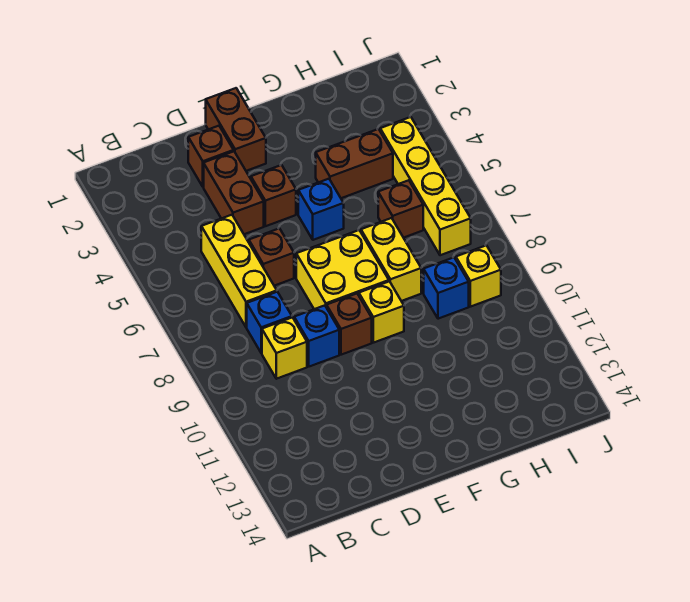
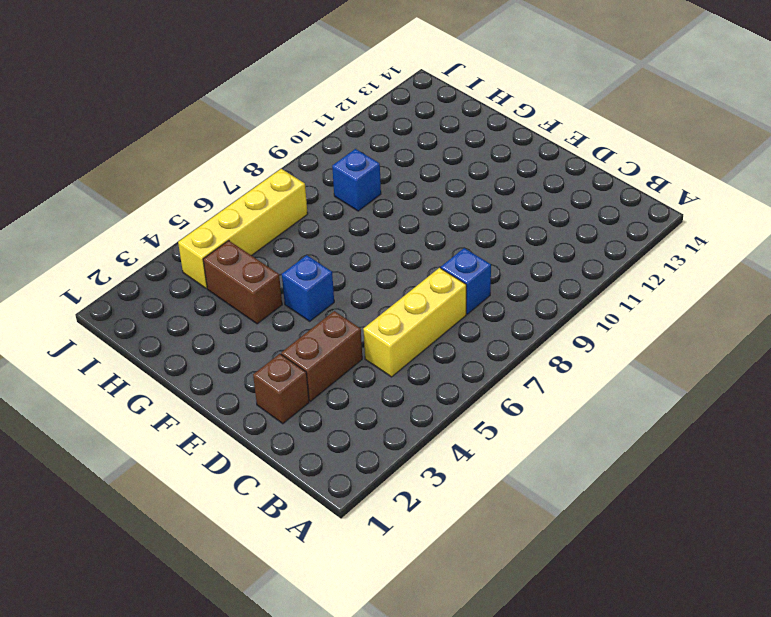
none -> yellow 1x1 brick [262,317,307,379]
none -> brown 1x1 brick [249,228,294,286]
none -> blue 1x1 brick [294,305,339,367]

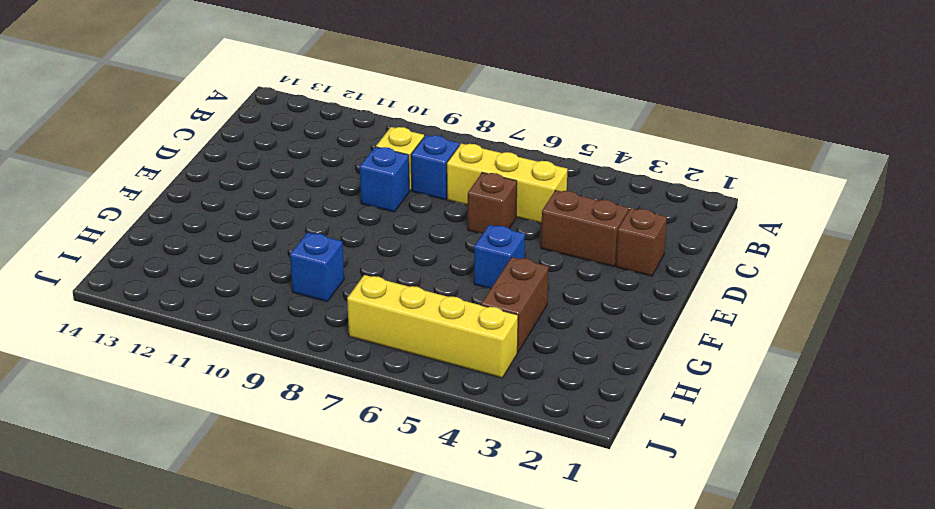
none -> brown 1x2 brick [206,88,266,171]
none -> brown 1x1 brick [251,165,296,226]
none -> yellow 2x2 brick [296,230,389,309]

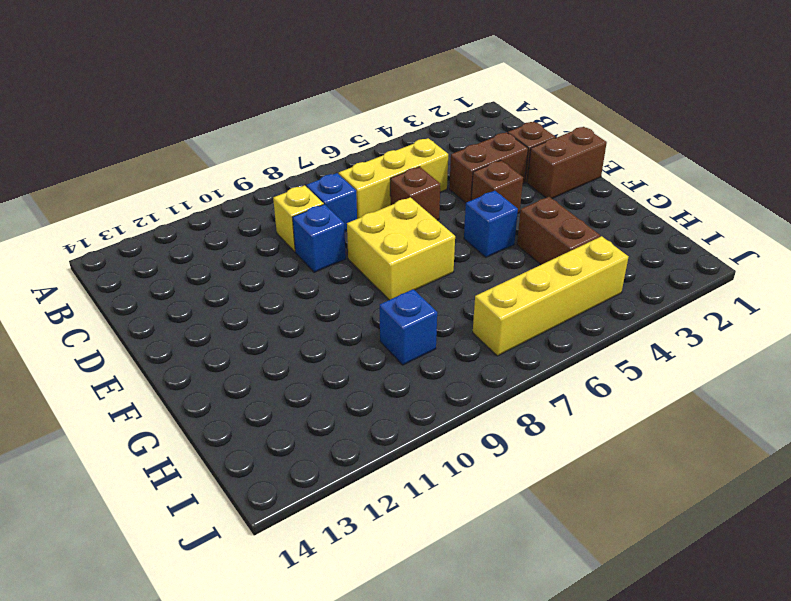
none -> brown 1x1 brick [327,294,372,355]
none -> yellow 1x1 brick [359,281,404,343]
none -> yellow 1x2 brick [361,218,421,301]

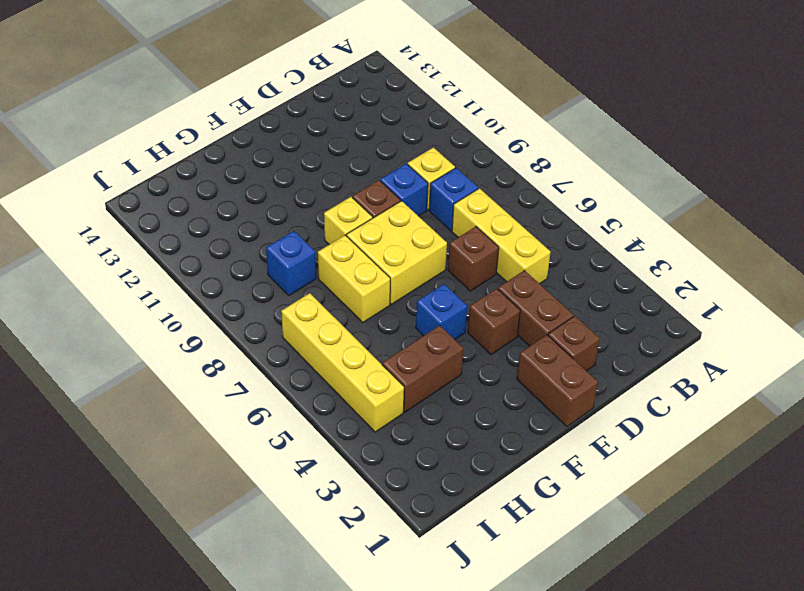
none -> brown 1x1 brick [378,180,423,238]
none -> yellow 1x1 brick [456,245,501,307]

